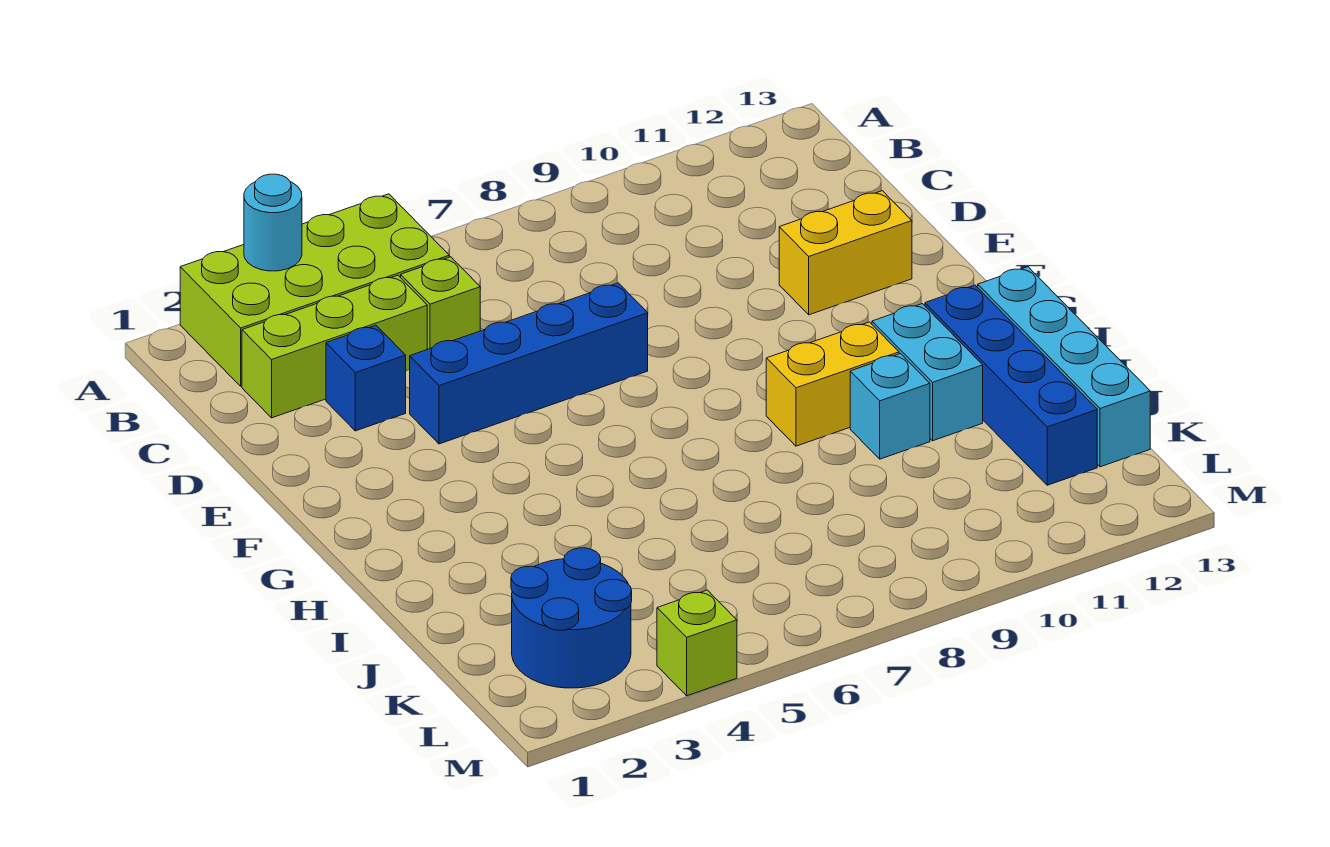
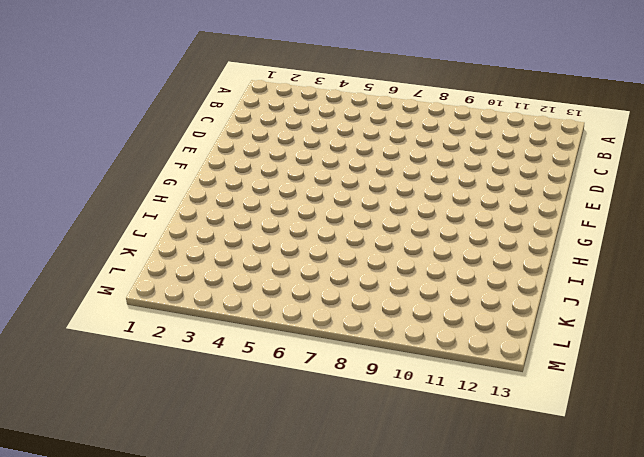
none -> lime 2x4 brick [180,194,449,386]
none -> lime 1x3 brick [242,275,427,418]
none -> lime 1x1 brick [401,257,480,349]

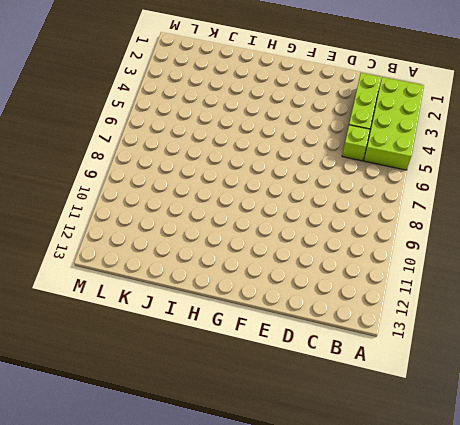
none -> blue 1x1 brick [326,325,406,431]
none -> blue 1x4 brick [410,283,648,444]
none -> yellow 1x2 brick [779,191,912,315]

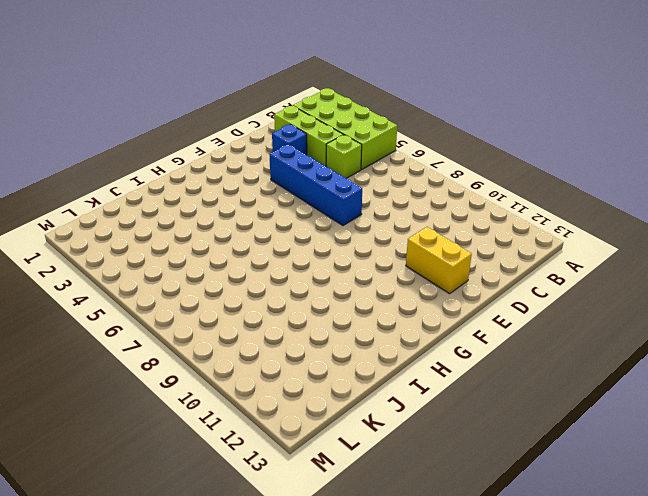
none -> yellow 1x2 brick [766,322,899,446]
none -> cyan 1x2 brick [872,304,983,441]
none -> blue 1x4 brick [925,285,1097,485]

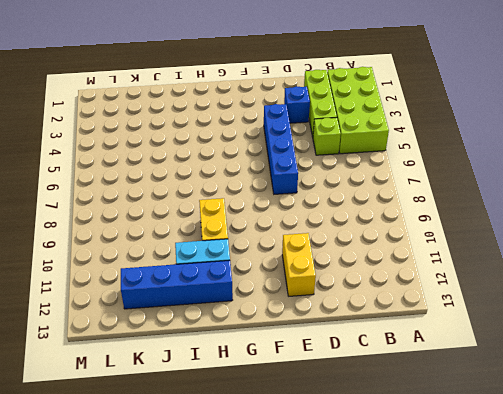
none -> cyan 1x4 brick [978,267,1150,467]
none -> cyan 1x1 brick [850,354,930,459]
none -> blue 2x2 round brick [511,548,632,688]

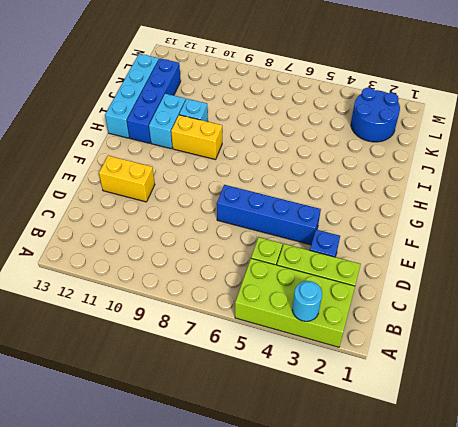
none -> lime 1x1 brick [657,590,737,696]

